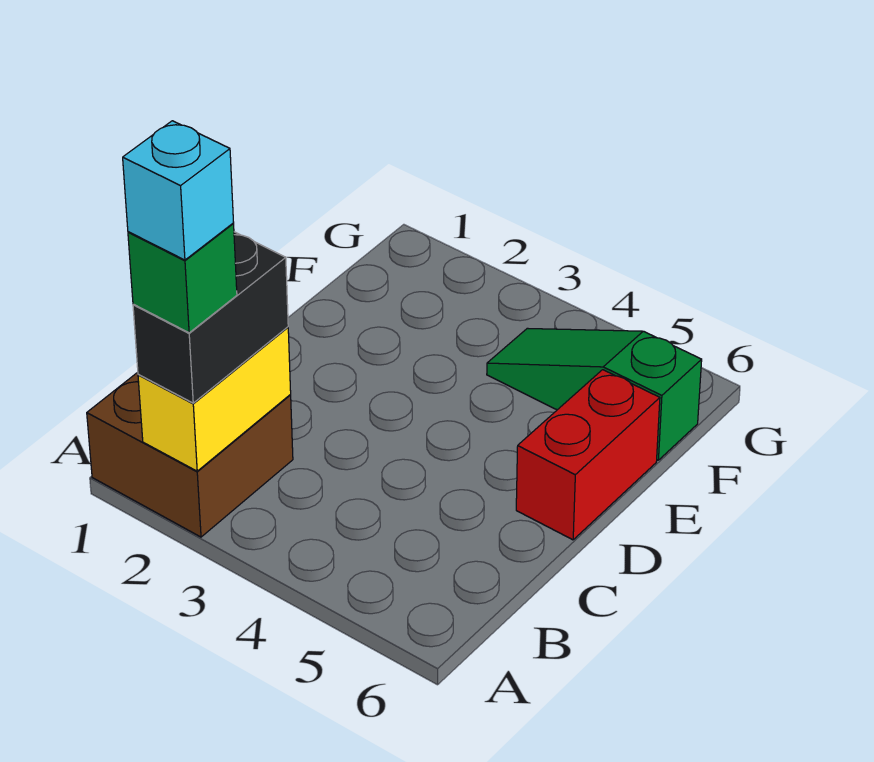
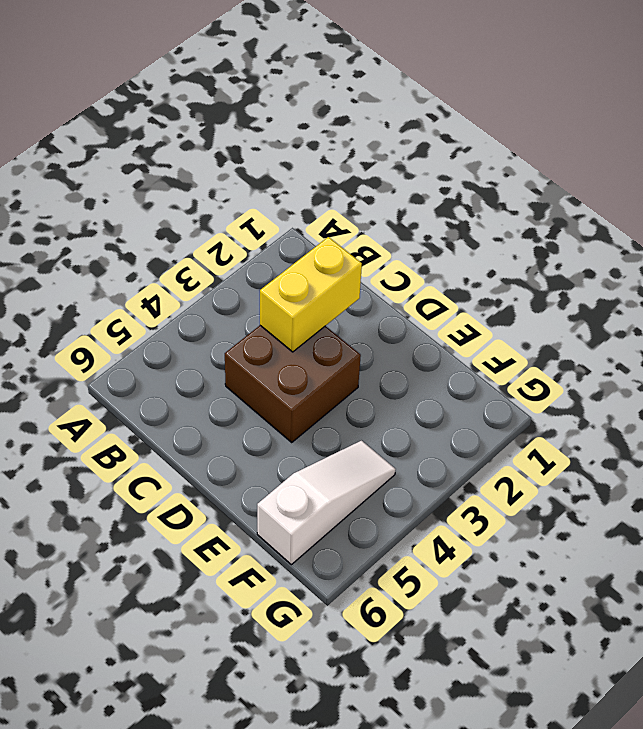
yellow 1x2 brick [260,237,362,352] -> yellow 1x2 brick turned to [138,327,291,471]
brown 2x2 brick [225,326,361,442] -> brown 2x2 brick moved to [87,372,293,537]
white 1x3 slope [257,441,396,565] -> green 1x3 slope [487,328,702,460]
none -> red 1x2 brick [516,370,660,540]
none -> black 1x2 brick [133,232,288,403]

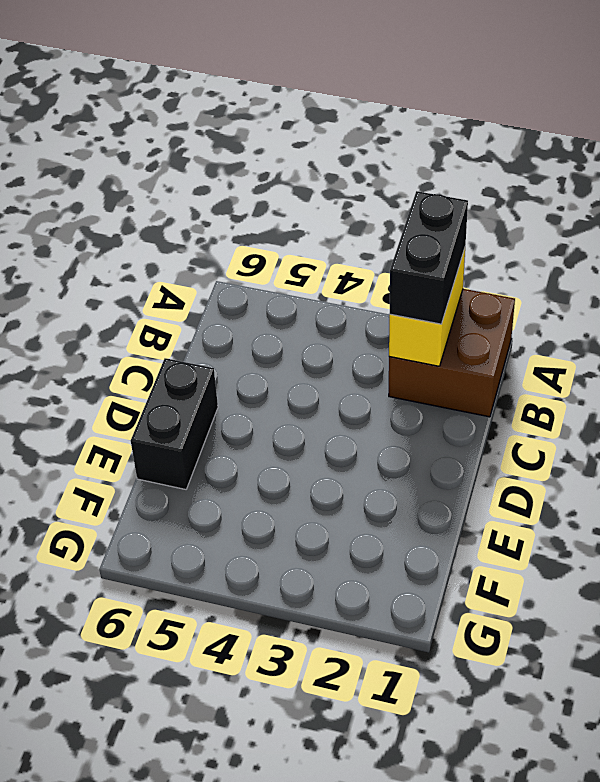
black 1x2 brick [131,358,218,489] -> red 1x2 brick [516,370,660,540]
none -> green 1x3 slope [487,328,702,460]
none -> green 1x1 brick [128,224,237,333]

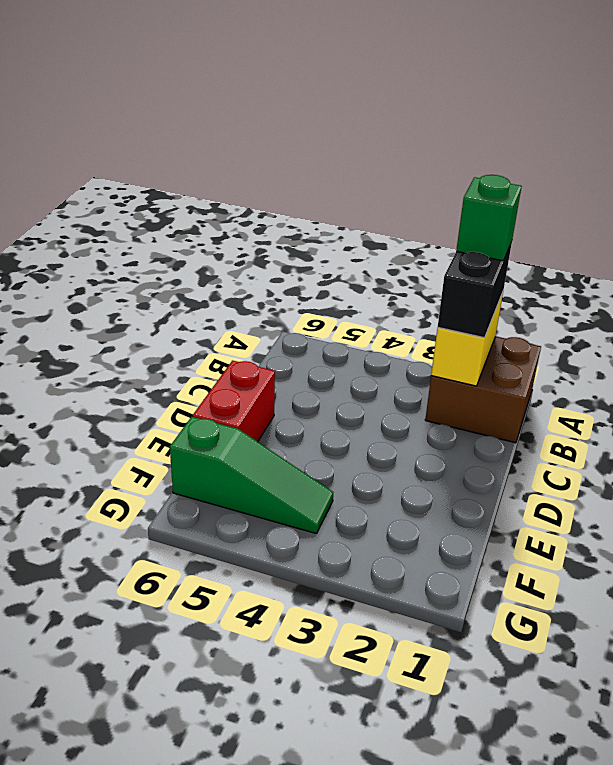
none -> cyan 1x1 brick [123,121,234,260]

